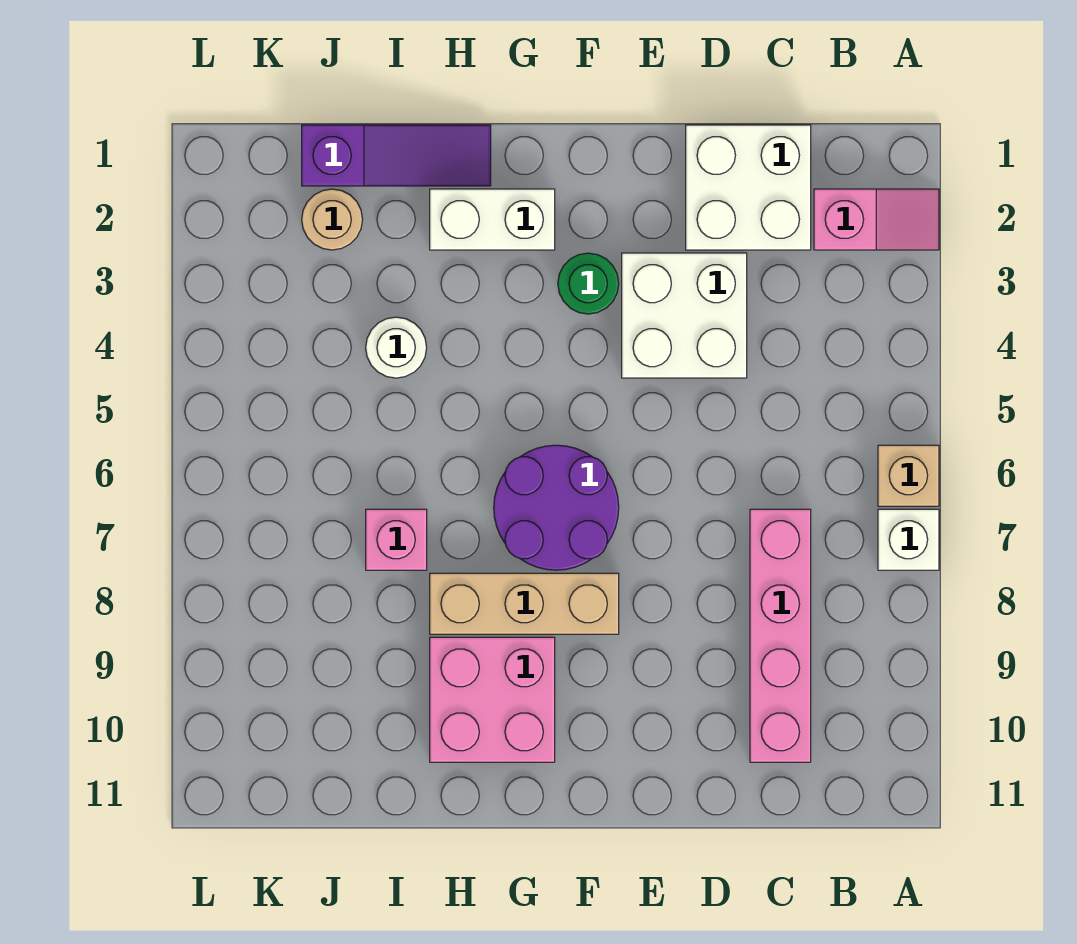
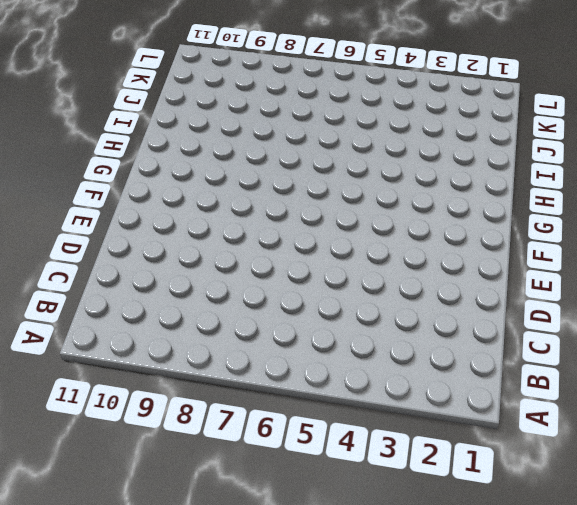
none -> pink 1x2 slope [814,189,939,250]
none -> tan 1x1 brick [878,445,939,506]
none -> white 1x1 brick [878,509,939,570]

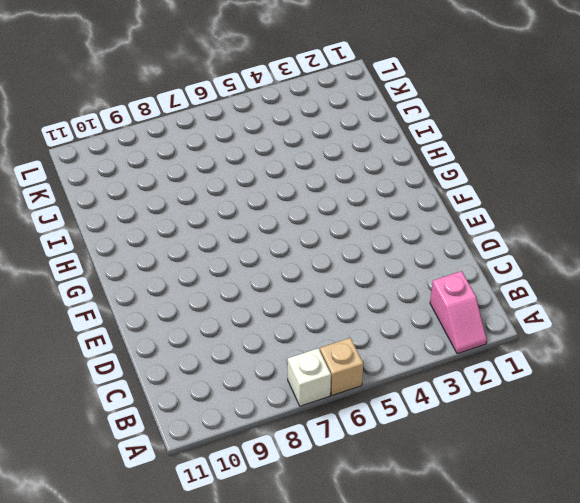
none -> white 2x2 brick [686,125,811,250]
none -> pink 1x4 brick [750,509,811,762]
none -> white 2x2 brick [622,253,747,378]

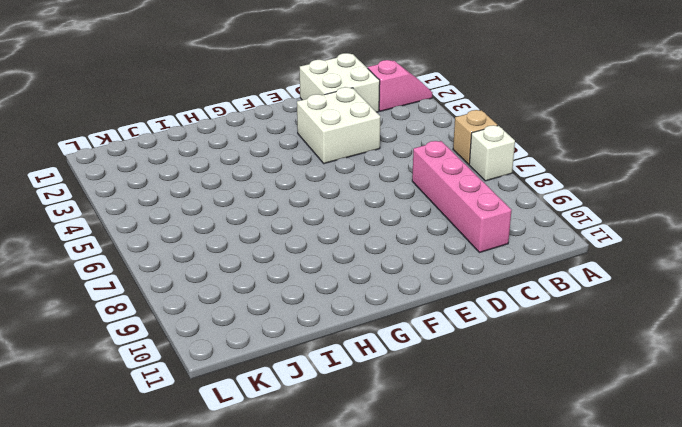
none -> green 1x1 round brick [558,253,619,314]
none -> purple 2x2 round brick [494,445,619,570]
none -> tan 1x3 brick [430,573,619,634]

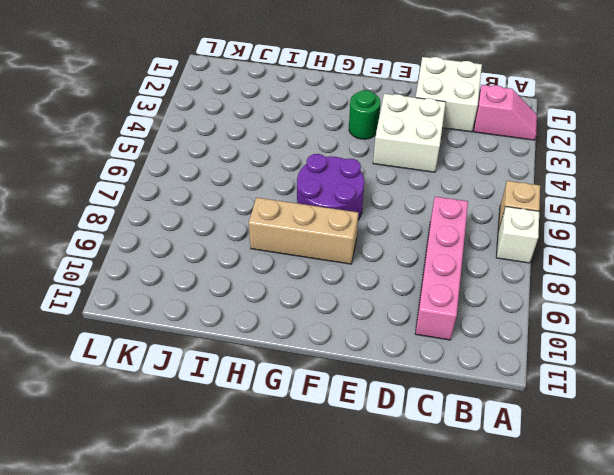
none -> white 1x2 brick [430,189,555,250]
none -> pink 2x2 brick [430,637,555,762]
none -> purple 1x3 slope [302,125,491,186]

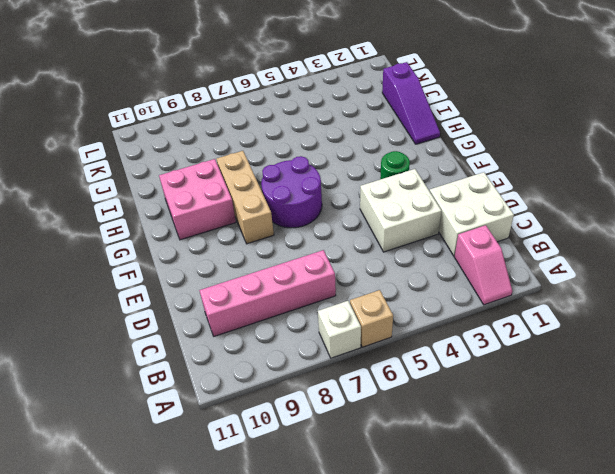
none -> white 1x2 brick [430,189,555,250]
none -> white 1x1 round brick [366,317,427,378]
none -> pink 1x1 brick [366,509,427,570]

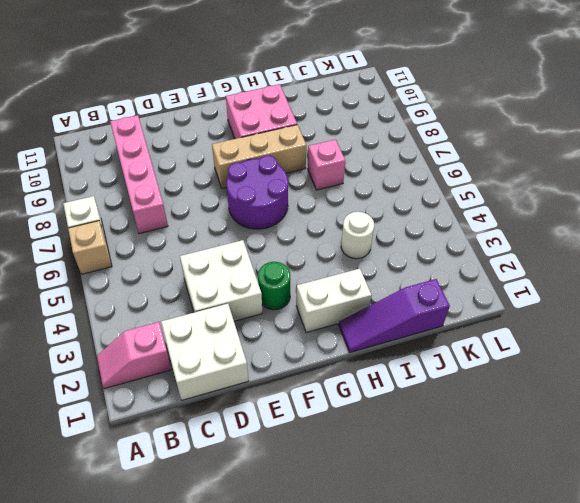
none -> tan 1x1 round brick [302,189,363,250]

